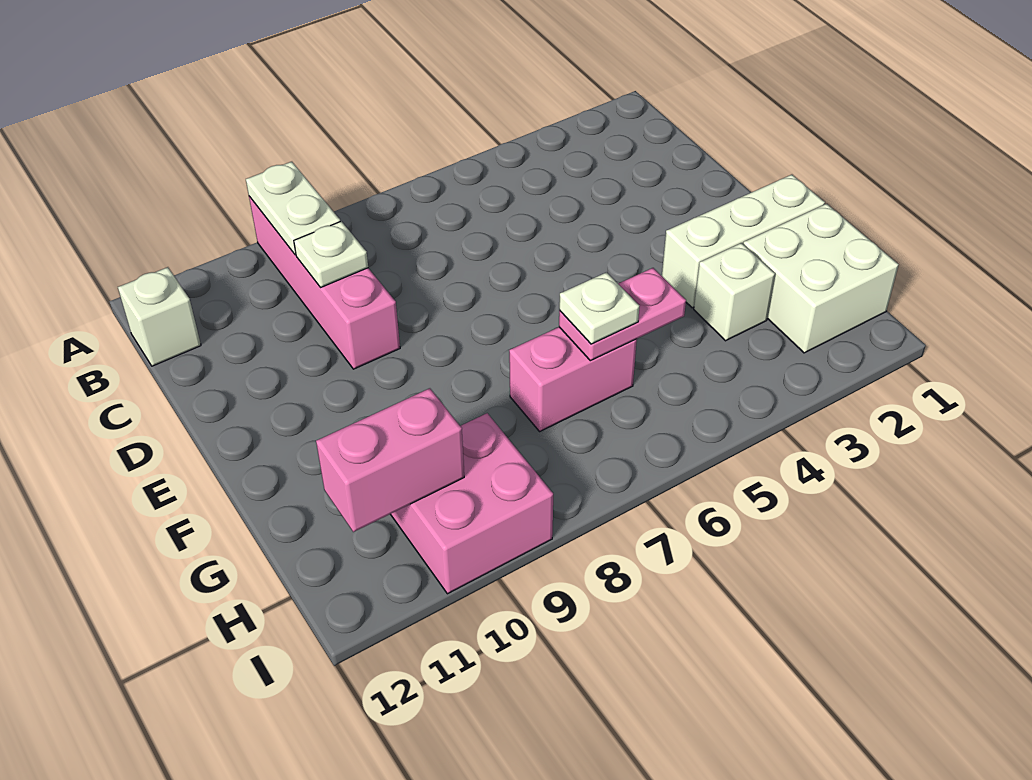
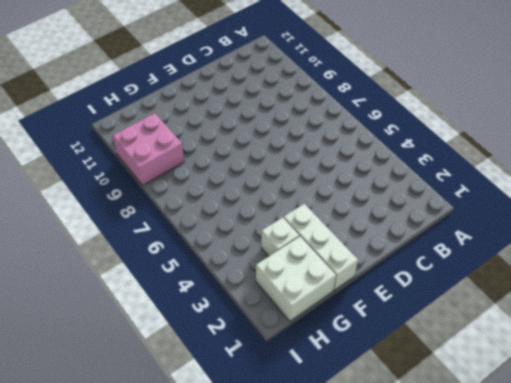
none -> pink 1x4 brick [249,196,400,369]
none -> white 1x1 brick [118,267,201,366]
none -> pink 1x2 brick [509,327,637,431]

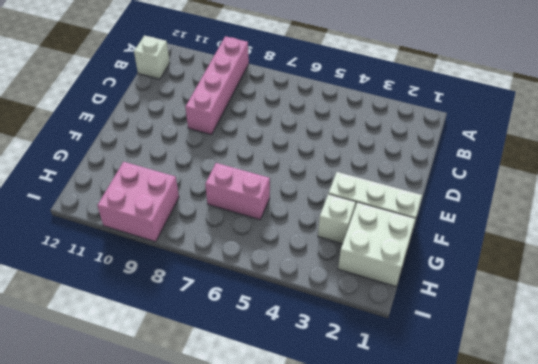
none -> white 1x2 plate [246,162,340,255]
none -> white 1x1 plate [294,221,368,288]
none -> pink 1x2 plate [559,268,686,361]

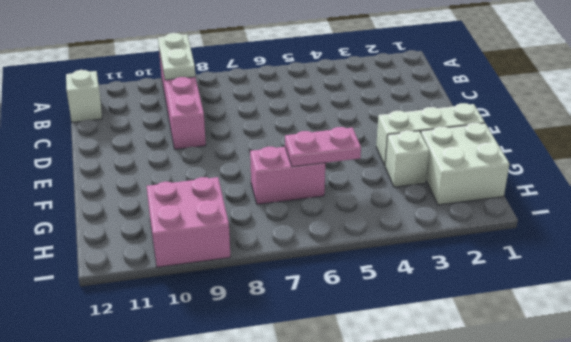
none -> white 1x1 plate [294,221,368,288]
none -> pink 1x2 brick [316,388,464,532]
none -> white 1x1 plate [559,272,639,344]

